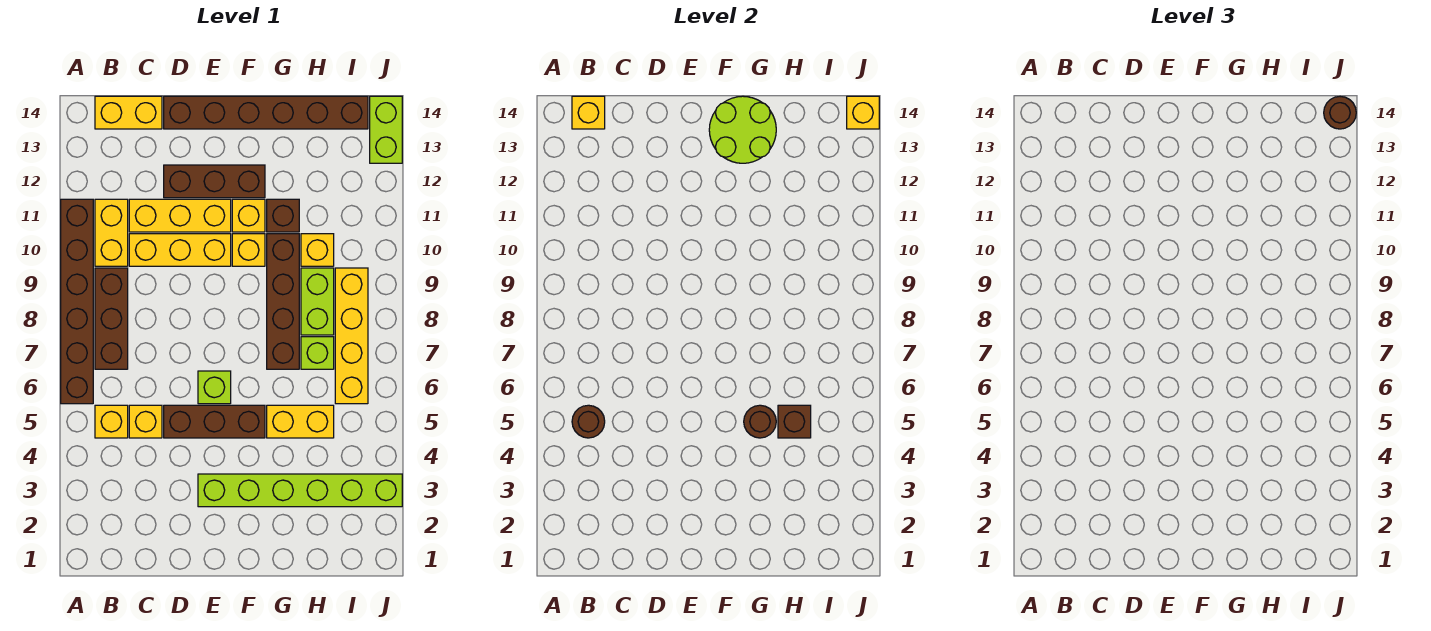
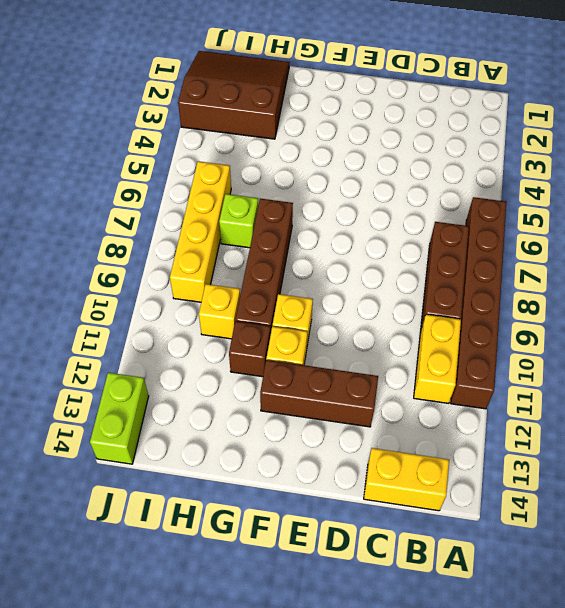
brown 3x3 slope [178,51,290,139] -> lime 1x6 brick [198,474,402,507]
none -> yellow 1x1 brick [95,405,128,438]
none -> yellow 1x1 brick [129,405,162,438]
none -> yellow 1x3 brick [129,234,231,266]
none -> yellow 1x3 brick [129,199,231,232]

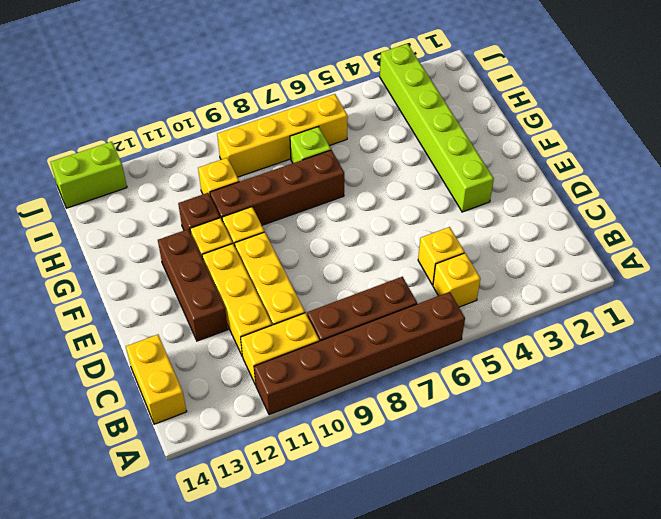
none -> brown 1x3 brick [164,405,265,438]
none -> brown 1x6 brick [164,96,368,129]
none -> lime 1x1 brick [198,371,231,404]
none -> yellow 1x2 brick [267,405,334,438]

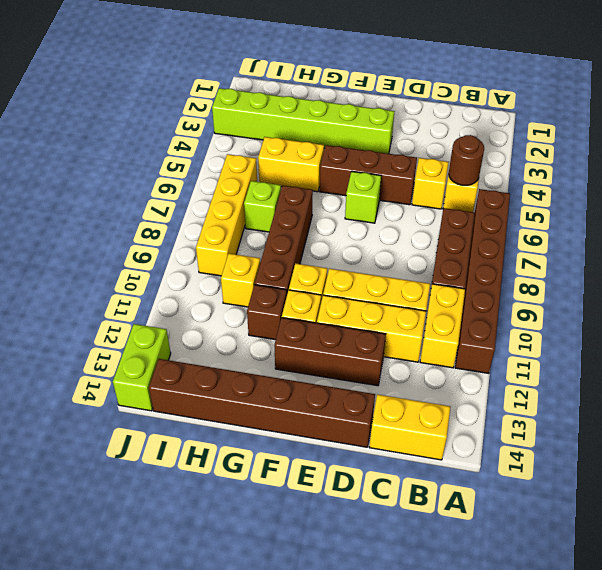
none -> lime 1x2 brick [301,268,334,335]
none -> yellow 1x1 brick [572,96,605,129]
none -> lime 2x2 round brick [709,96,776,163]
none -> brown 1x1 round brick [744,405,776,438]

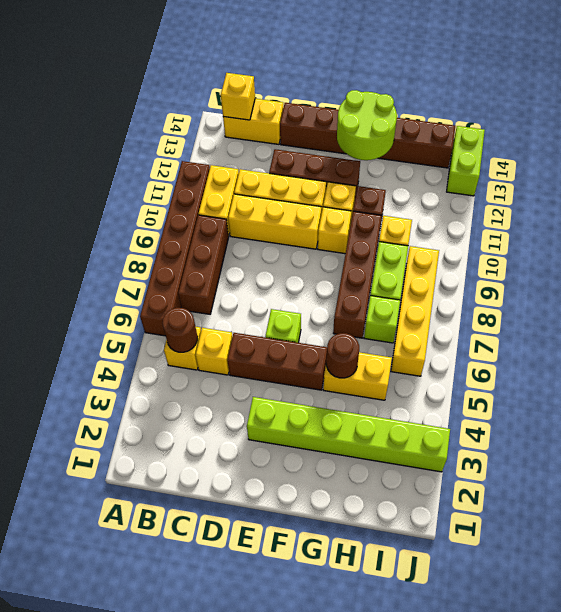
none -> brown 1x1 brick [778,405,811,438]
none -> yellow 1x1 brick [847,96,879,129]
none -> brown 1x1 round brick [1324,97,1356,129]

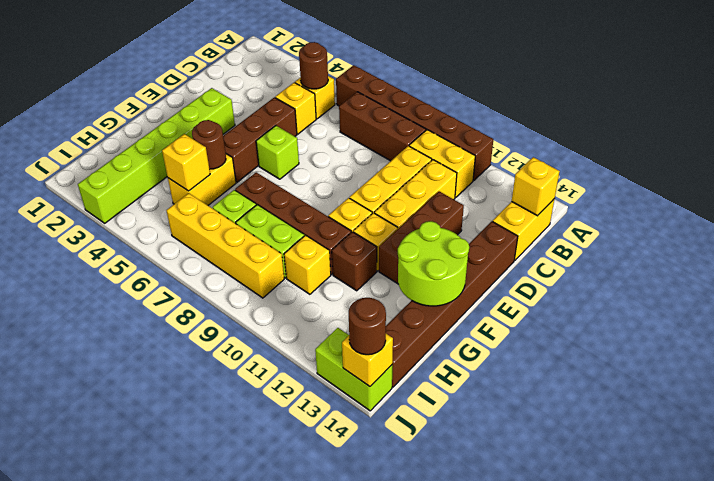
yellow 1x1 brick [162,134,210,191] -> brown 1x1 brick [778,405,811,438]

